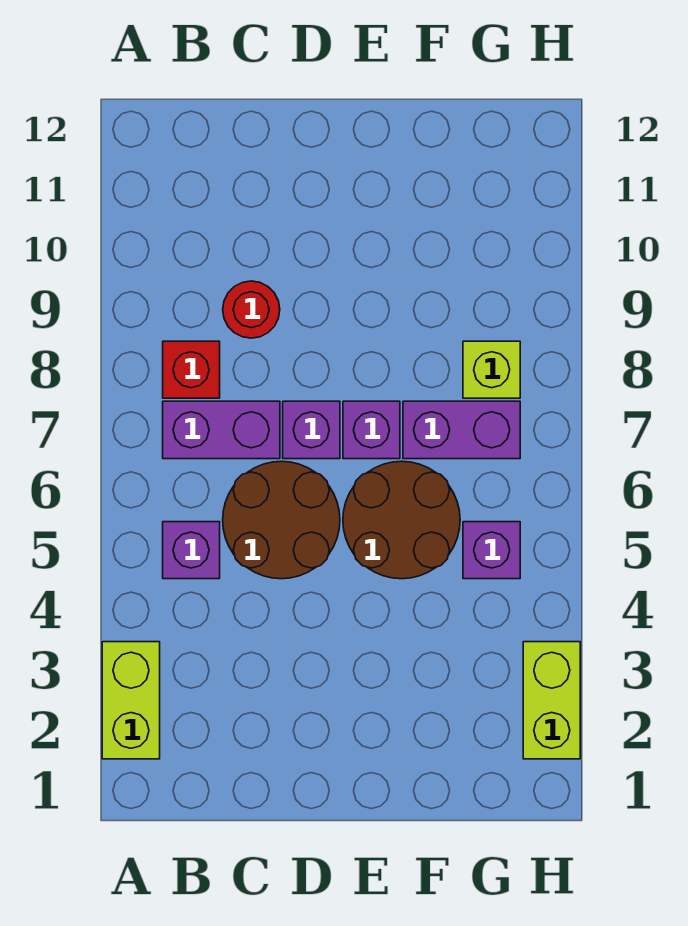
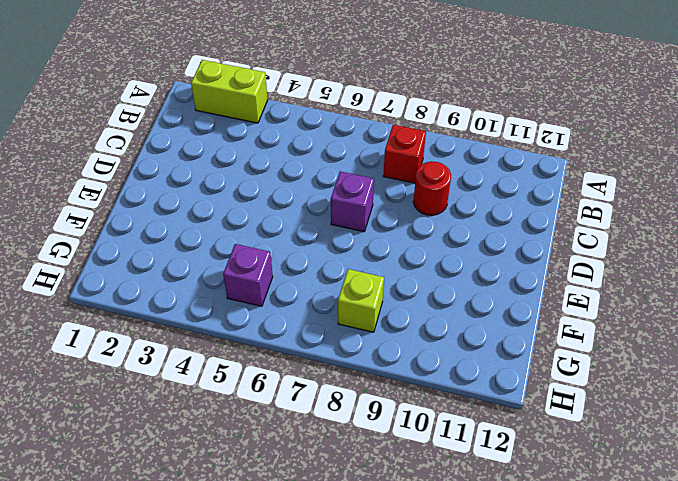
none -> purple 1x1 brick [163,522,220,579]
none -> purple 1x2 brick [163,401,280,459]
none -> brown 2x2 round brick [223,461,340,579]

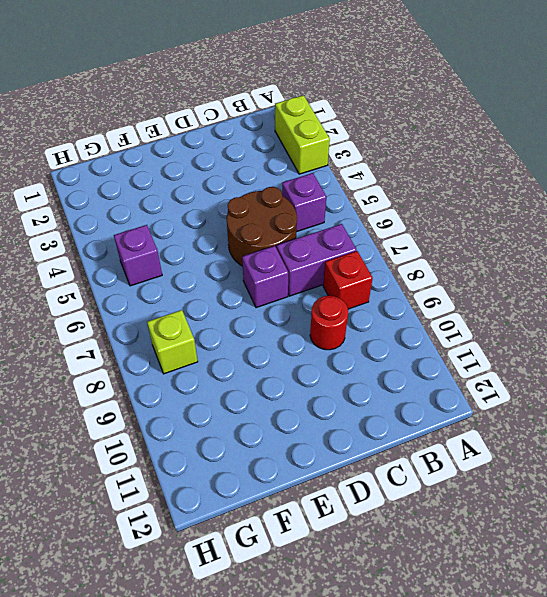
none -> brown 2x2 round brick [343,461,460,579]
none -> purple 1x1 brick [343,401,400,459]
none -> purple 1x2 brick [403,401,520,459]

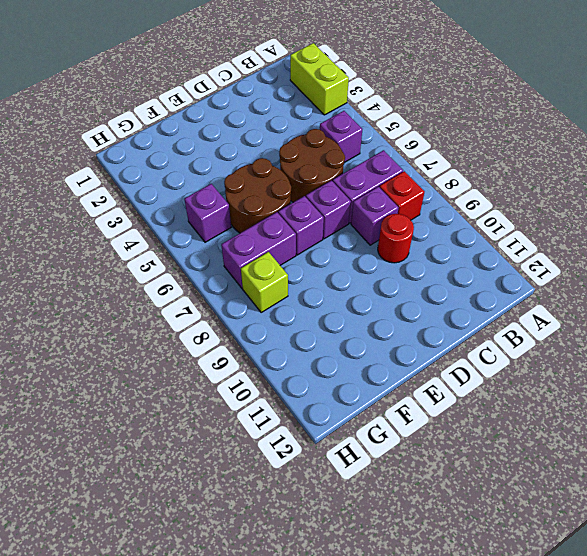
purple 1x1 brick [351,187,398,245] -> none
none -> lime 1x2 brick [523,642,580,759]

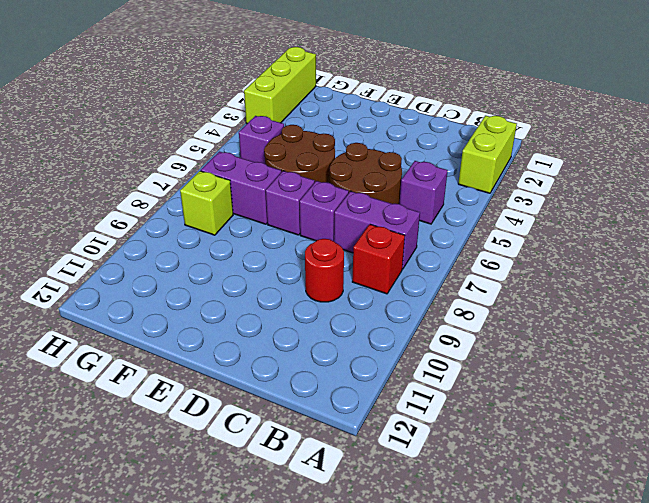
lime 1x3 brick [244,47,316,123] -> lime 1x2 brick [523,642,580,759]

